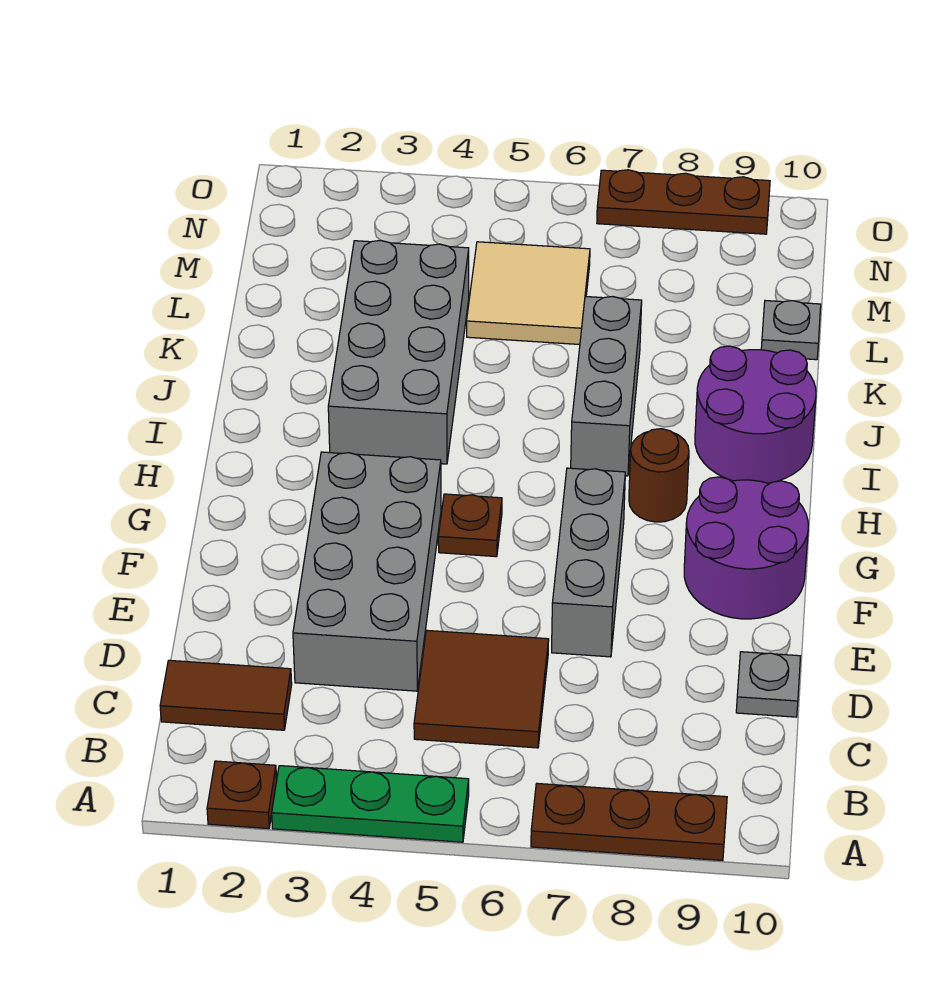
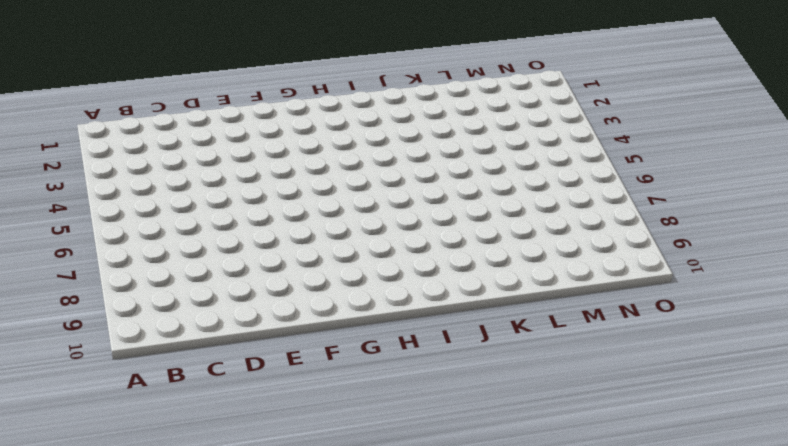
none -> brown 1x1 plate [207,761,277,829]
none -> green 1x3 plate [272,766,469,842]
none -> brown 1x3 plate [531,783,727,861]

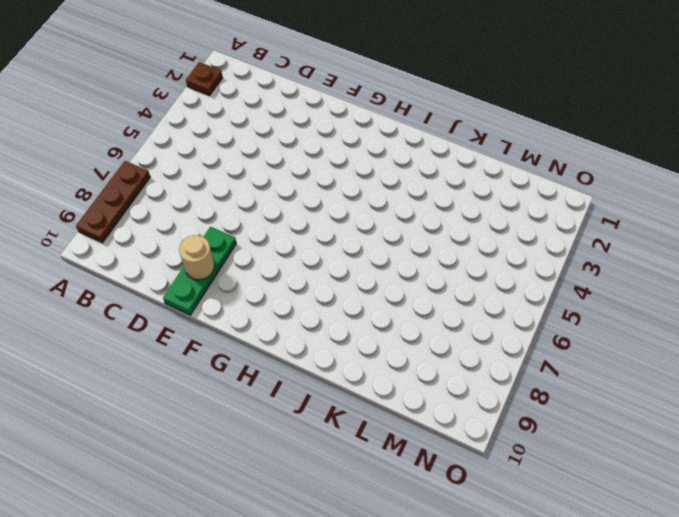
green 1x3 plate [163,227,236,315] -> green 1x3 plate moved to [272,766,469,842]
tan 1x1 round brick [179,235,214,280] -> none
none -> brown 1x2 tile [160,660,292,730]
none -> brown 2x2 tile [414,630,549,748]
none -> grey 2x4 brick [293,452,441,691]

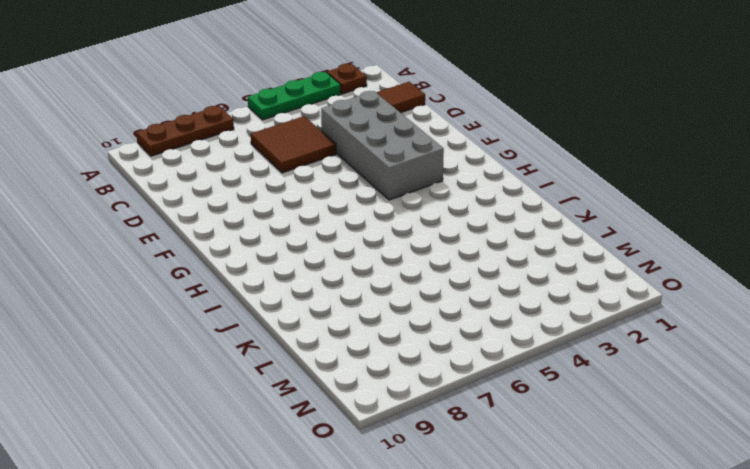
none -> grey 1x1 plate [736,652,800,717]
none -> grey 1x3 brick [552,468,625,657]
none -> purple 2x2 round brick [684,477,808,619]

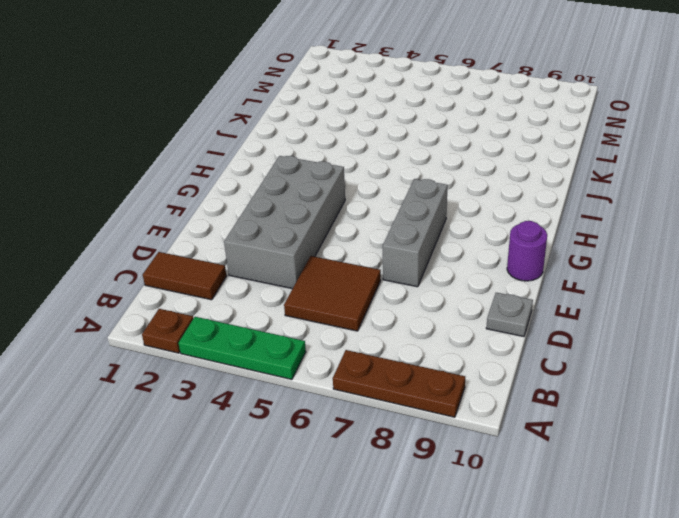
purple 1x1 round brick [507,221,547,281] -> purple 2x2 round brick [684,477,808,619]
none -> brown 1x1 plate [438,494,502,557]
none -> brown 1x1 round brick [629,429,689,522]
none -> grey 2x4 brick [328,240,469,464]

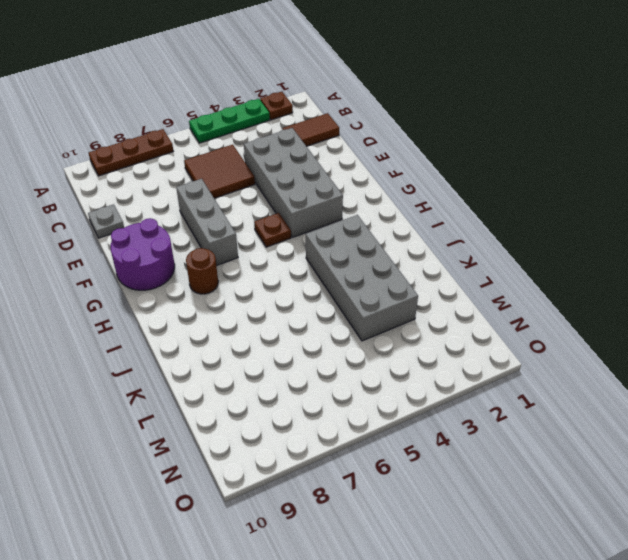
none -> grey 1x3 brick [571,296,642,476]
none -> purple 2x2 round brick [695,346,816,483]
none -> tan 2x2 tile [467,242,590,344]

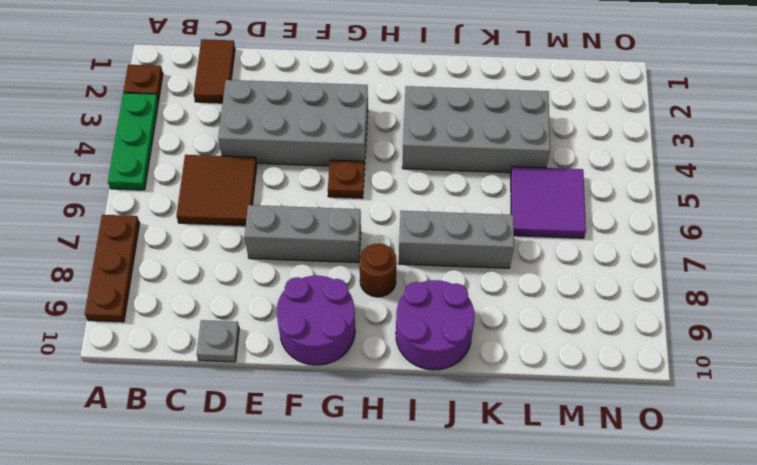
purple 2x2 tile [511,167,586,238] -> tan 2x2 tile [467,242,590,344]
none -> grey 1x1 plate [761,301,821,360]
none -> brown 1x3 plate [597,170,770,234]

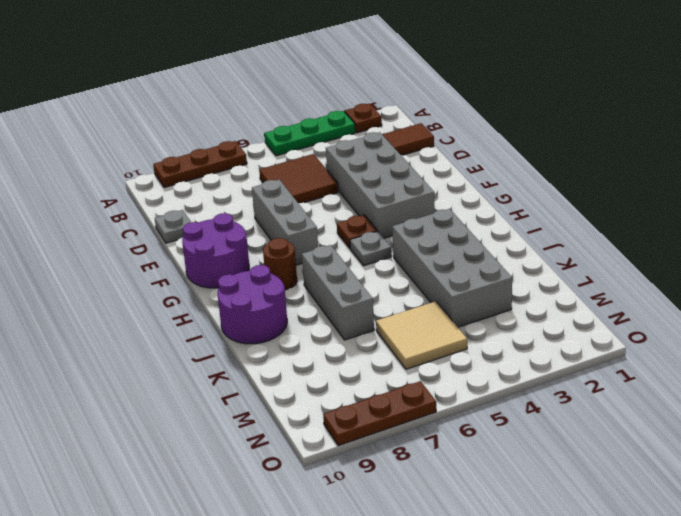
grey 1x1 plate [350,231,391,266] -> grey 1x1 plate moved to [761,301,821,360]

